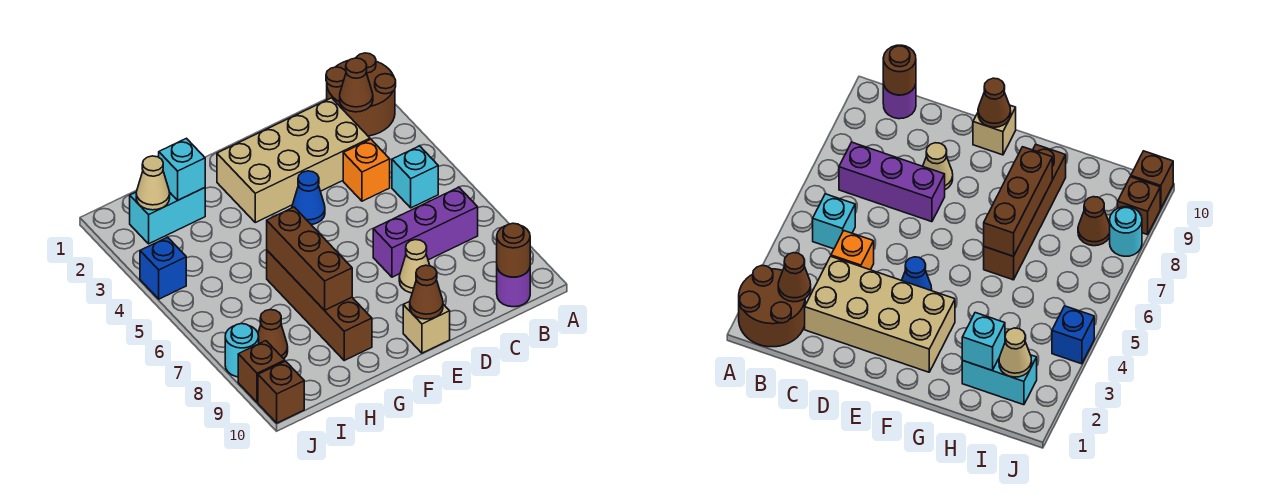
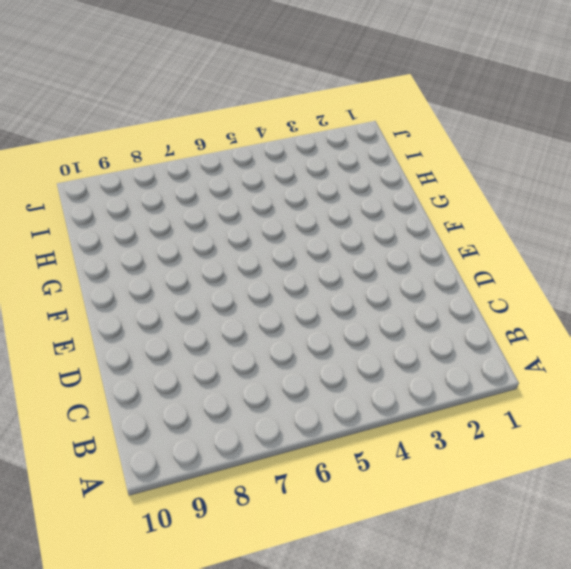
none -> brown 2x2 round brick [326,53,396,136]
none -> cyan 1x1 brick [392,146,438,208]
none -> purple 1x3 brick [373,187,478,277]

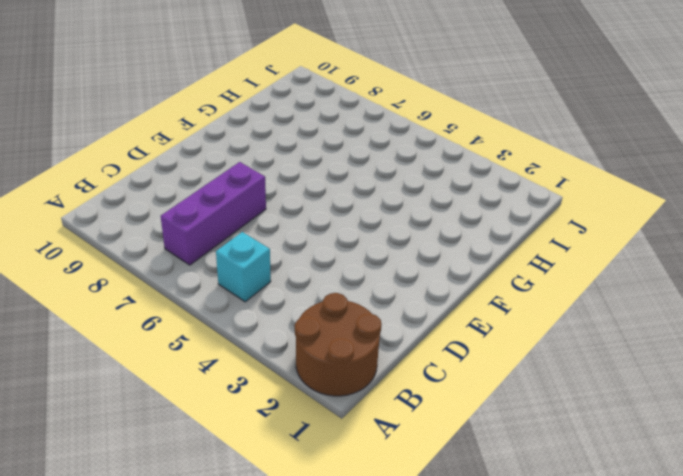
none -> purple 1x1 round brick [497,268,530,307]
none -> tan 2x4 brick [217,98,370,222]
none -> orange 1x1 brick [343,139,390,201]

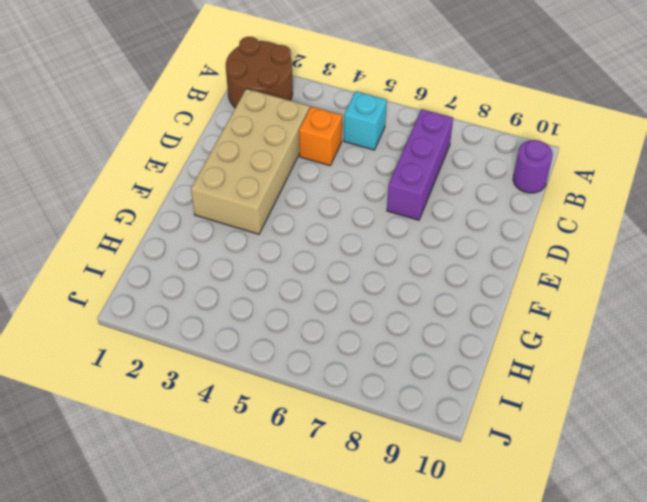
none -> tan 1x1 cone [399,240,430,293]
none -> blue 1x1 cone [292,171,325,224]
none -> tan 1x1 brick [403,301,450,353]

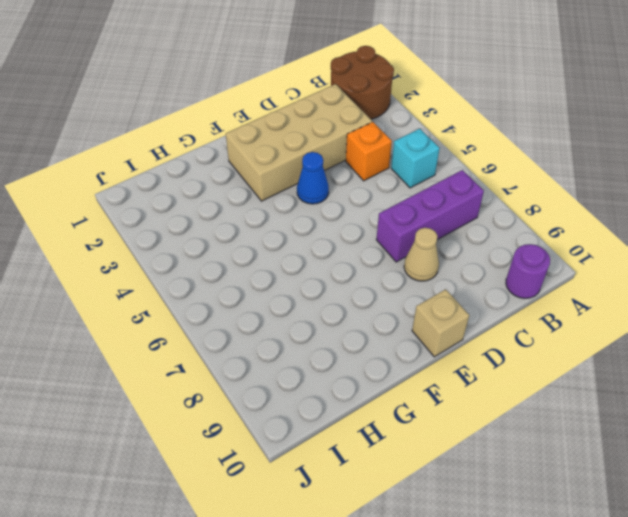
none -> brown 1x4 brick [267,251,372,360]
none -> cyan 1x2 brick [130,188,205,244]
none -> brown 1x1 cone [258,310,288,359]

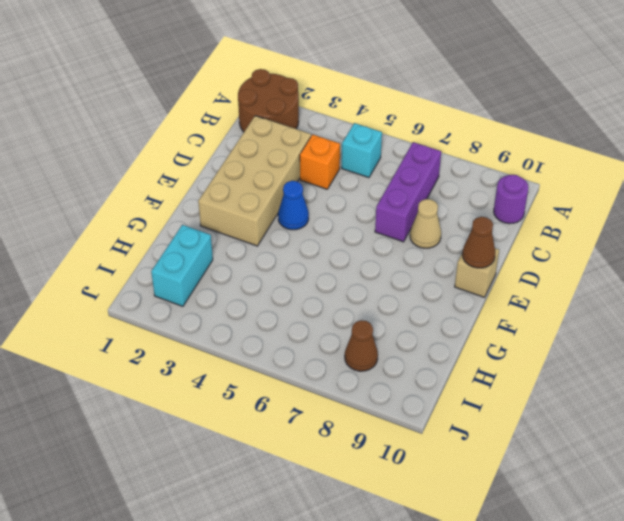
none -> brown 1x4 brick [267,251,372,360]
none -> blue 1x1 brick [140,237,186,299]
none -> cyan 1x1 round brick [225,324,259,377]

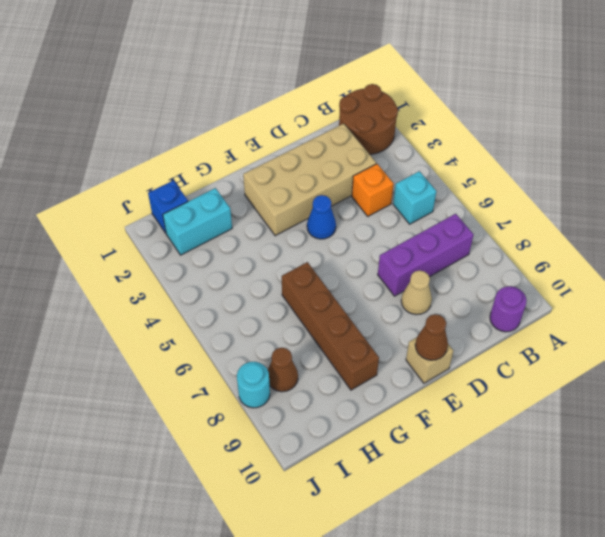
blue 1x1 brick [148,180,188,233] -> blue 1x1 brick moved to [140,237,186,299]
none -> brown 1x1 brick [238,341,285,402]
none -> brown 1x1 brick [258,361,304,423]
none -> brown 1x1 cone [340,58,373,112]

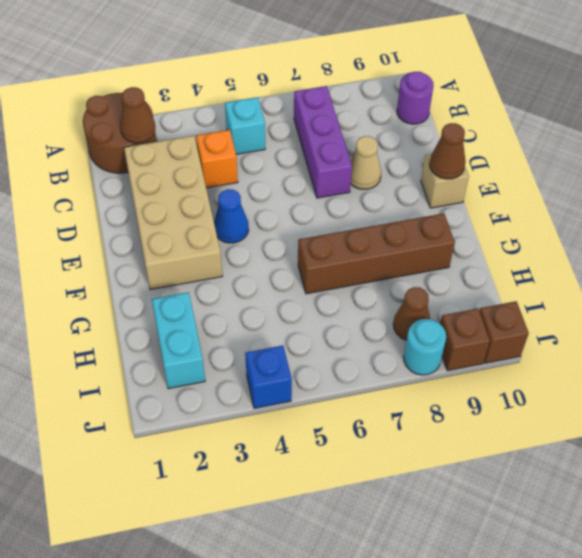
none -> brown 1x1 round brick [497,223,530,277]
none -> brown 1x3 brick [267,207,352,310]
none -> cyan 1x1 brick [159,138,205,200]

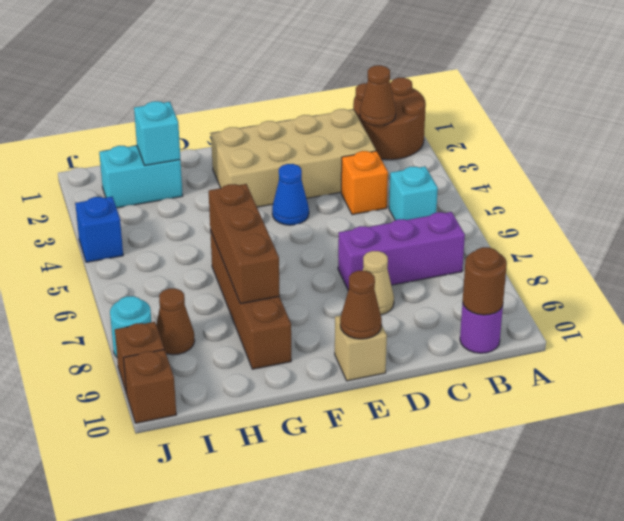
none -> tan 1x1 cone [136,156,170,210]

